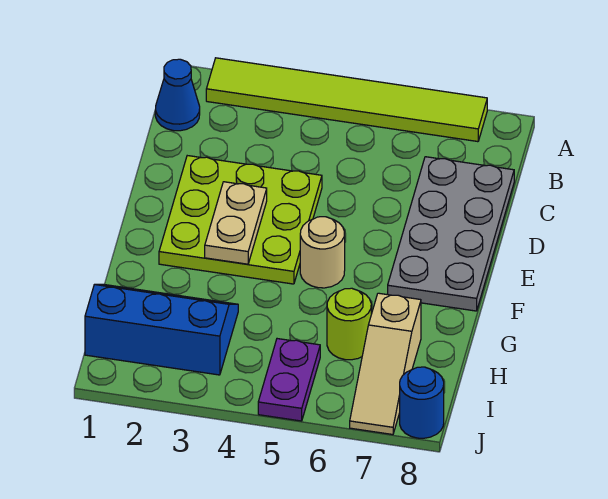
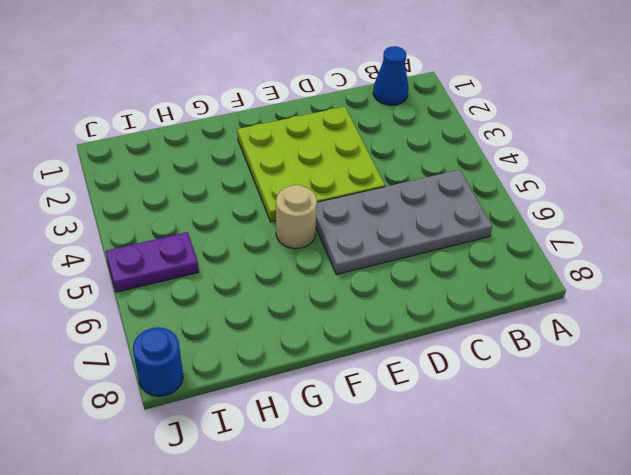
grey 2x4 plate [316,170,492,274] -> grey 2x4 plate moved to [388,157,514,311]
none -> lime 1x6 tile [206,58,487,142]
none -> blue 2x3 slope [85,284,238,375]

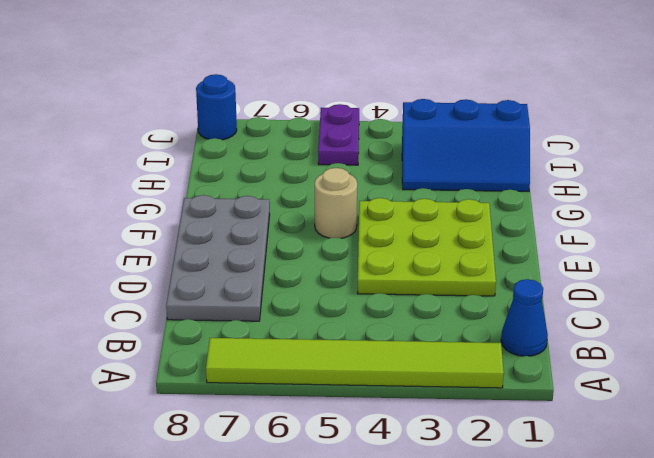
none -> lime 1x1 round brick [327,288,371,360]
none -> tan 1x3 slope [350,293,421,435]

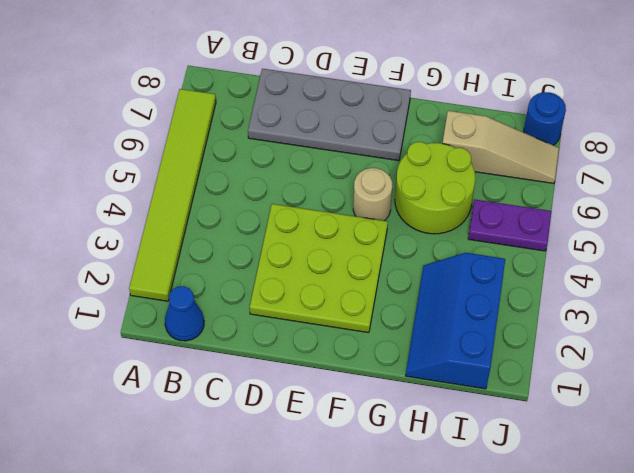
lime 2x2 round brick [395,142,475,234] -> lime 1x1 round brick [327,288,371,360]
none -> tan 1x2 plate [205,182,267,264]

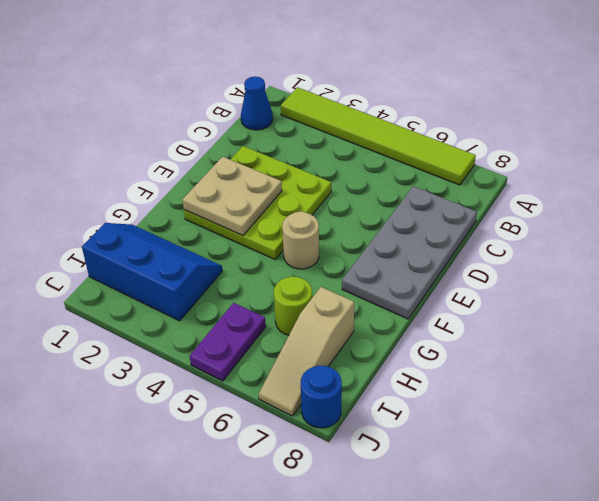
tan 2x2 plate [183,157,282,236] -> tan 1x2 plate [205,182,267,264]

